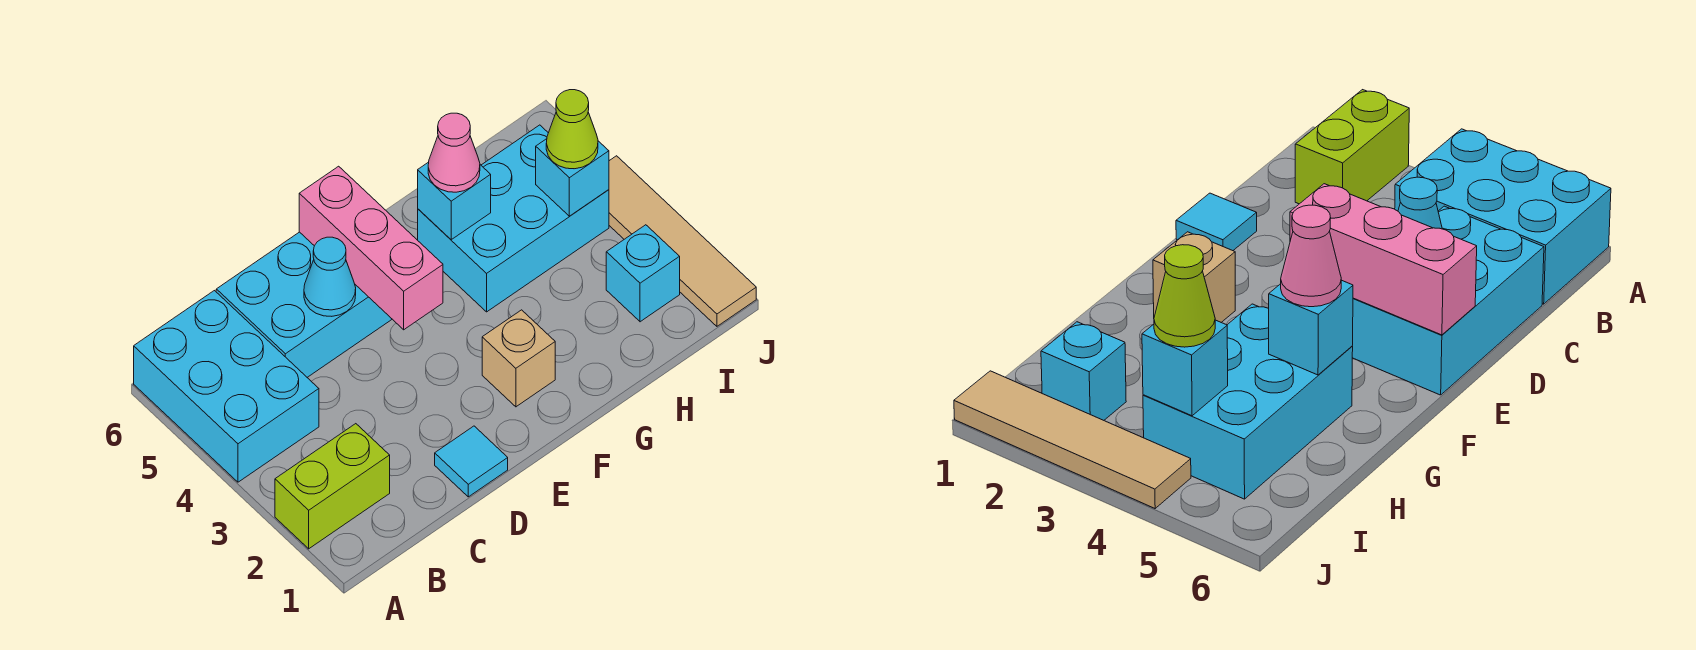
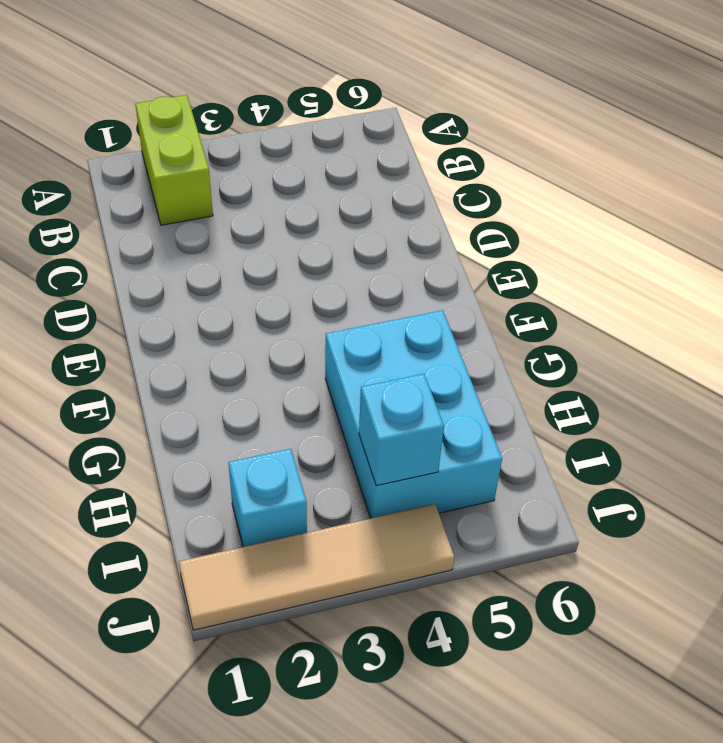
none -> cyan 2x3 brick [134,291,319,482]
none -> cyan 2x3 brick [216,232,392,377]
none -> cyan 1x1 tile [435,426,508,497]

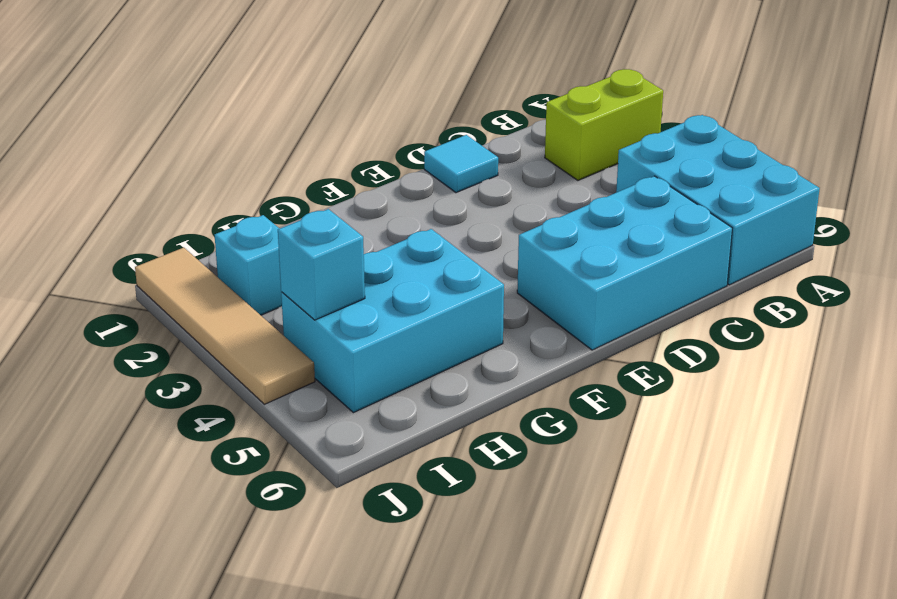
none -> tan 1x1 brick [482,310,555,407]
none -> cyan 1x1 cone [304,237,356,316]
none -> pink 1x3 brick [299,166,443,330]

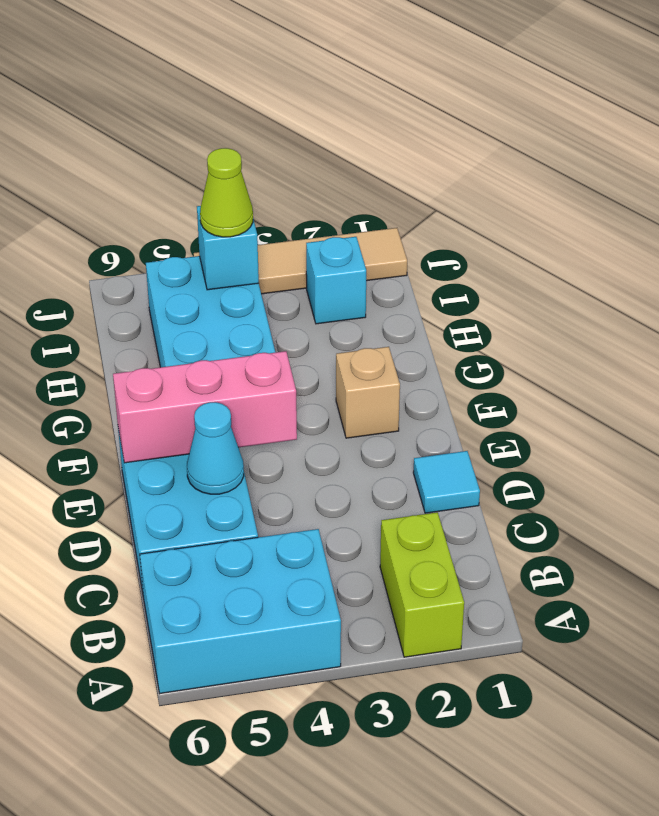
none -> cyan 1x1 brick [418,162,491,240]
none -> pink 1x1 cone [428,113,480,192]

